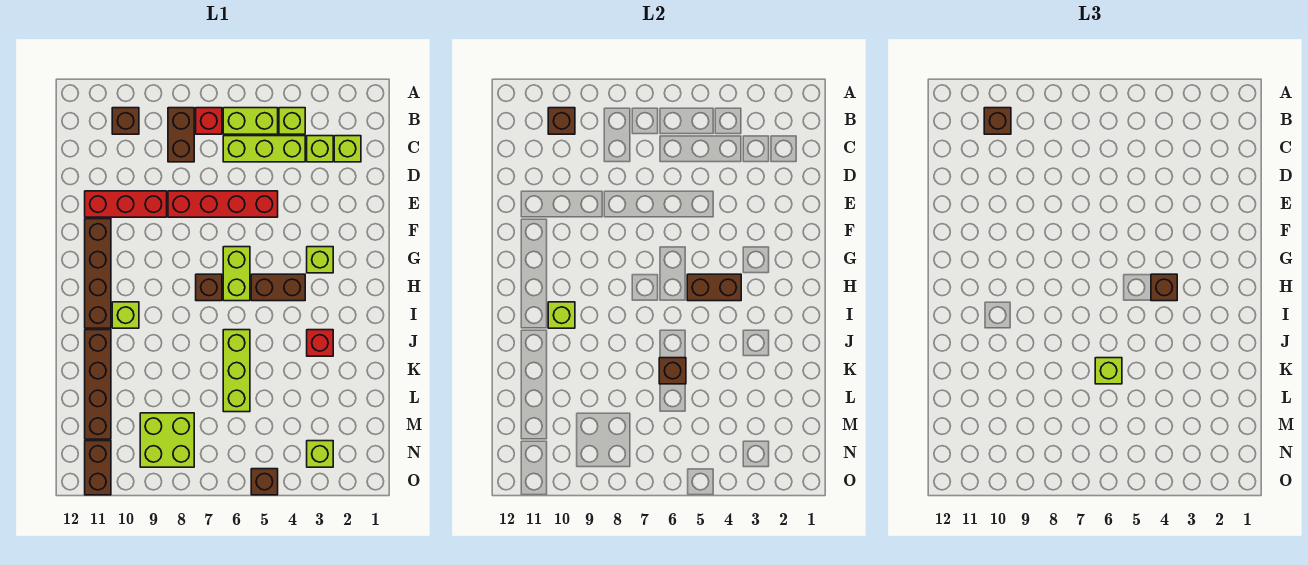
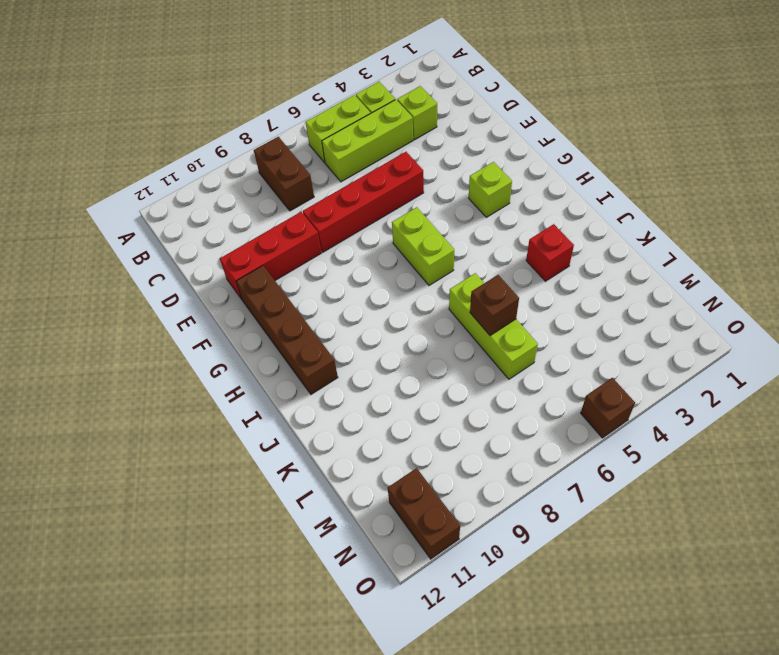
none -> red 1x1 brick [196,108,222,134]
none -> brown 1x1 brick [112,108,139,134]
none -> lime 1x1 brick [334,136,361,162]
none -> brown 1x2 brick [251,274,305,301]

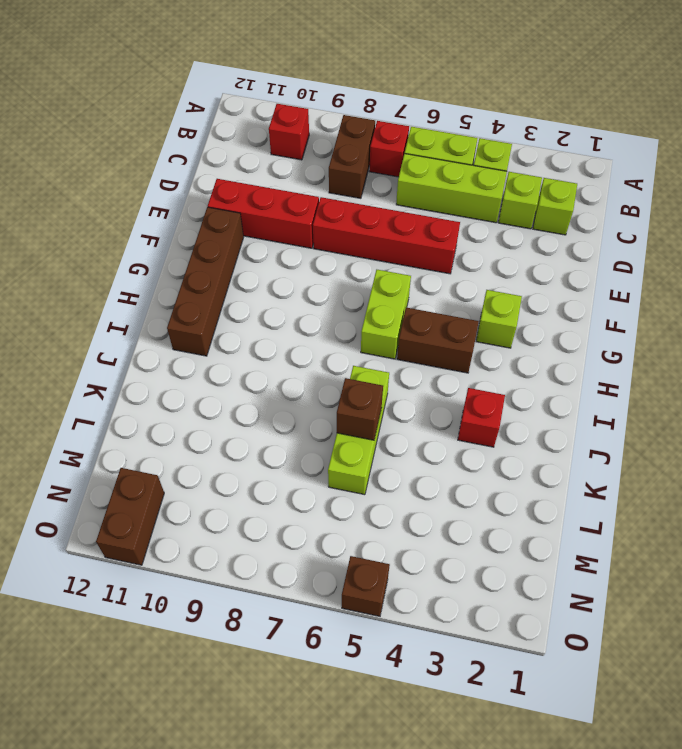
red 1x1 brick [269,104,309,160] -> brown 1x1 brick [112,108,139,134]
none -> brown 1x1 brick [196,274,222,301]
none -> lime 1x1 brick [112,302,139,328]
none -> brown 1x4 brick [85,330,111,439]
none -> lime 2x2 brick [140,413,194,467]

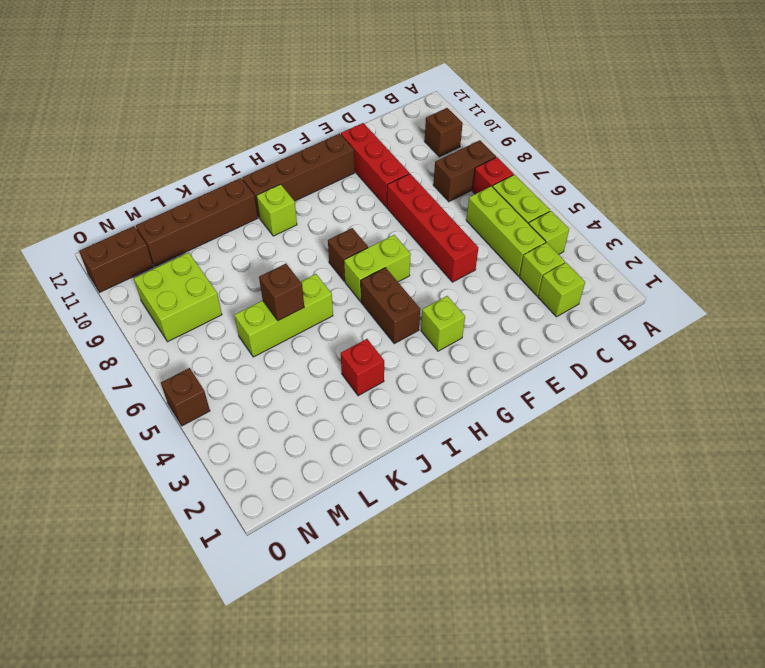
none -> lime 1x1 brick [307,441,333,467]
none -> brown 1x1 brick [548,108,575,134]
none -> brown 1x2 brick [687,274,741,301]
none -> lime 1x1 brick [548,302,575,328]

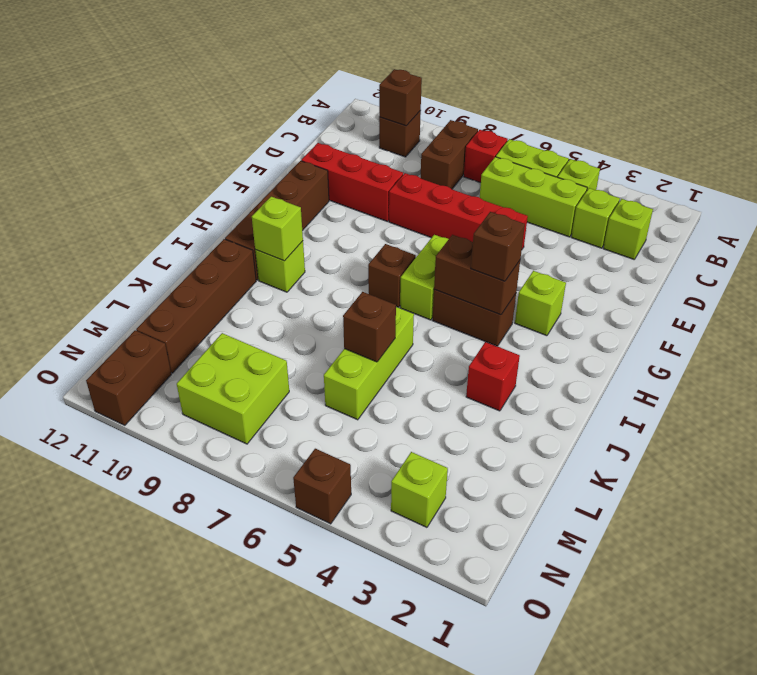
none -> brown 1x1 brick [984,108,1011,134]
none -> lime 1x1 brick [1095,358,1122,384]

